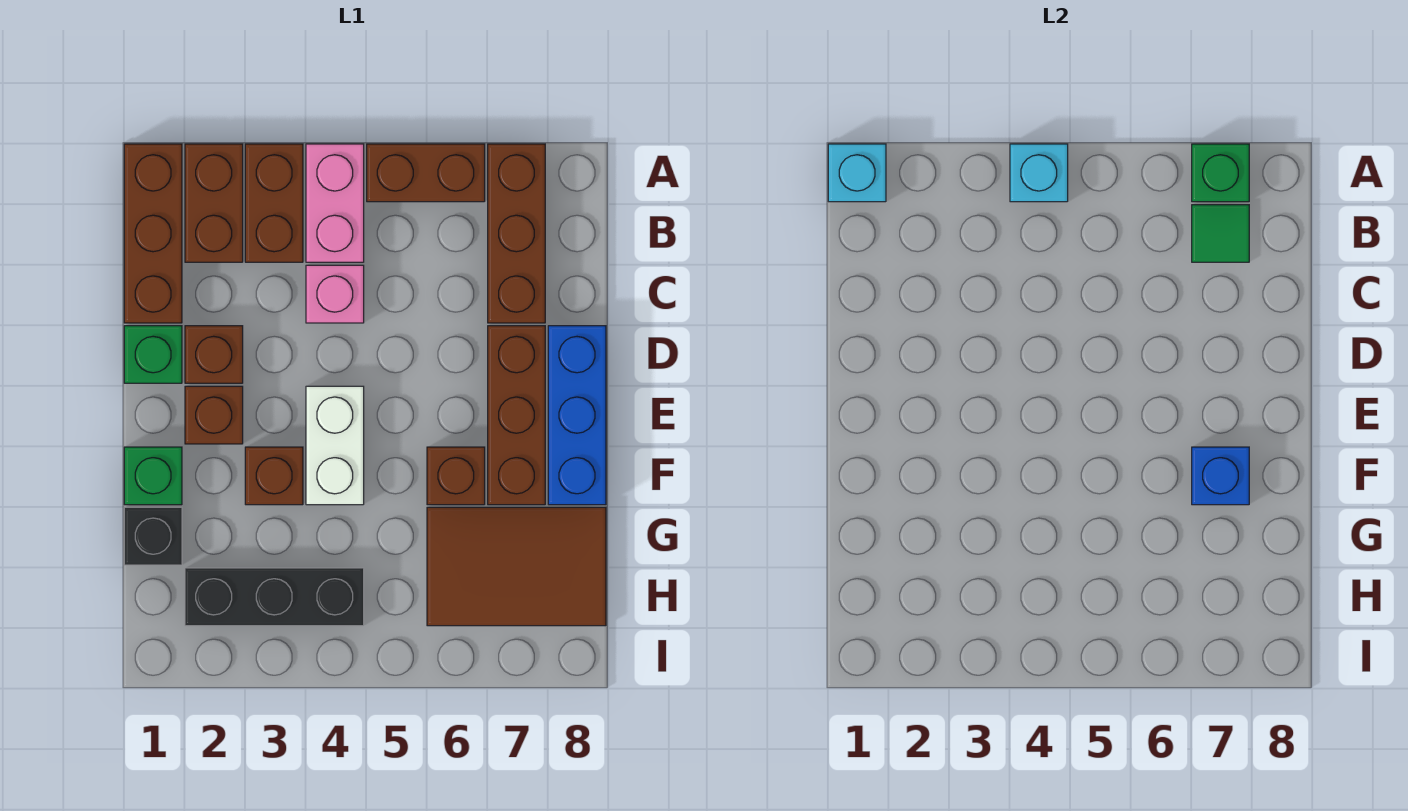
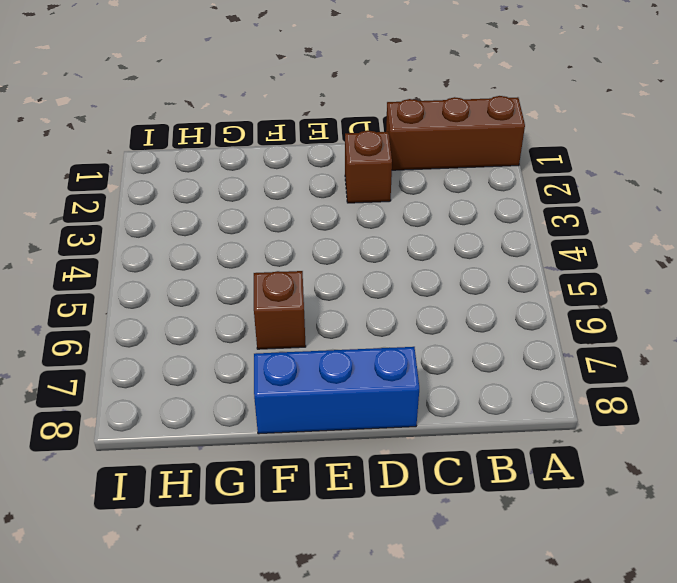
none -> brown 1x2 brick [185,144,243,262]
none -> brown 1x2 brick [245,144,303,262]
none -> pink 1x2 brick [306,144,364,262]

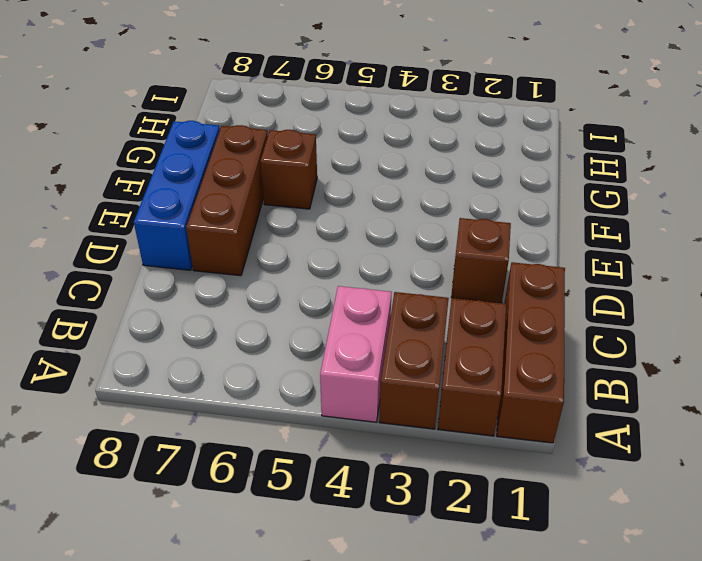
none -> brown 1x2 brick [367,144,485,202]
none -> brown 1x3 brick [488,144,545,323]
none -> pink 1x1 brick [306,265,364,323]

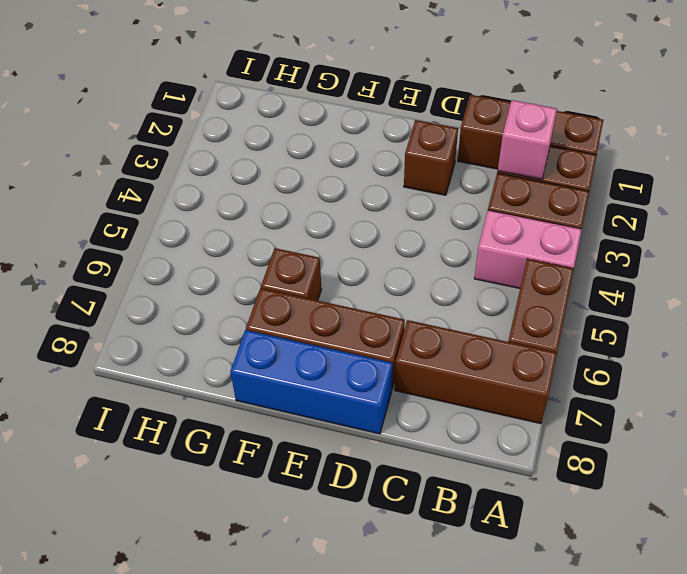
pink 1x1 brick [498,100,557,179] -> pink 1x1 brick moved to [306,265,364,323]
none -> green 1x1 brick [124,326,182,383]
none -> brown 1x1 brick [185,386,243,444]
none -> white 1x2 brick [306,386,364,505]

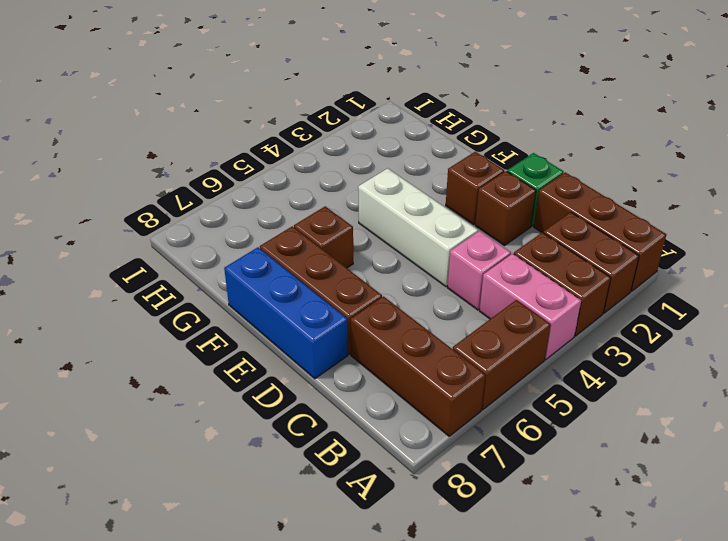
white 1x3 brick [358,168,478,287] -> white 1x2 brick [306,386,364,505]
none -> green 1x1 brick [124,447,182,505]
none -> brown 1x1 brick [245,447,303,505]
none -> black 1x1 brick [124,507,182,565]

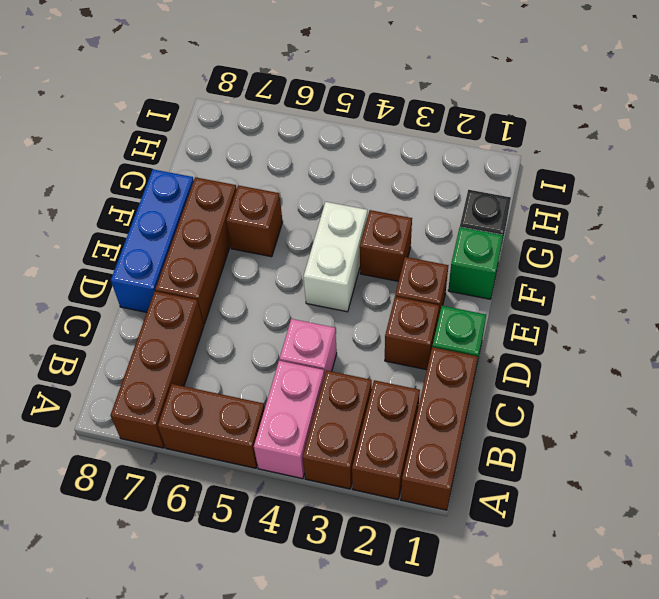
none -> brown 2x3 tile [427,507,606,626]
none -> black 1x3 brick [185,568,364,626]
none -> cyan 1x1 brick [828,144,886,202]

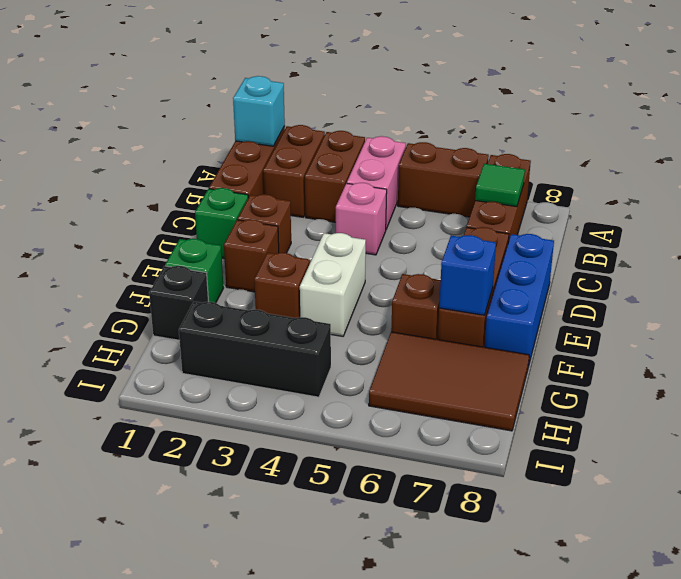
none -> cyan 1x1 brick [1010,144,1068,202]
none -> green 1x1 brick [1192,144,1249,202]

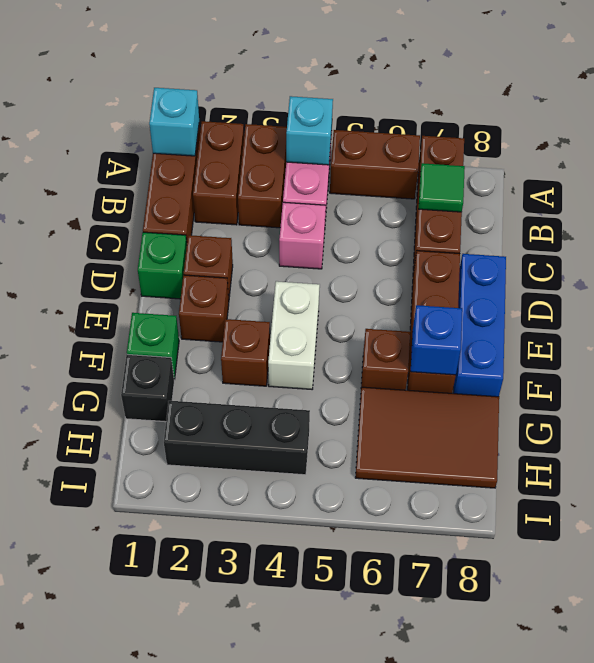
none -> green 1x1 brick [1192,144,1249,202]

